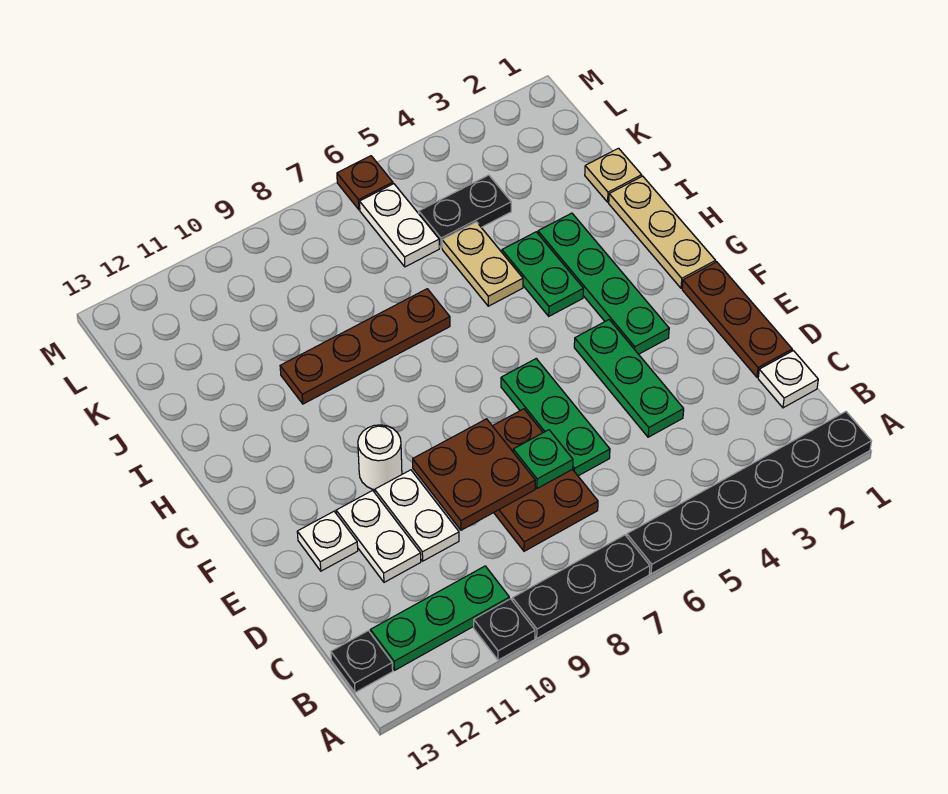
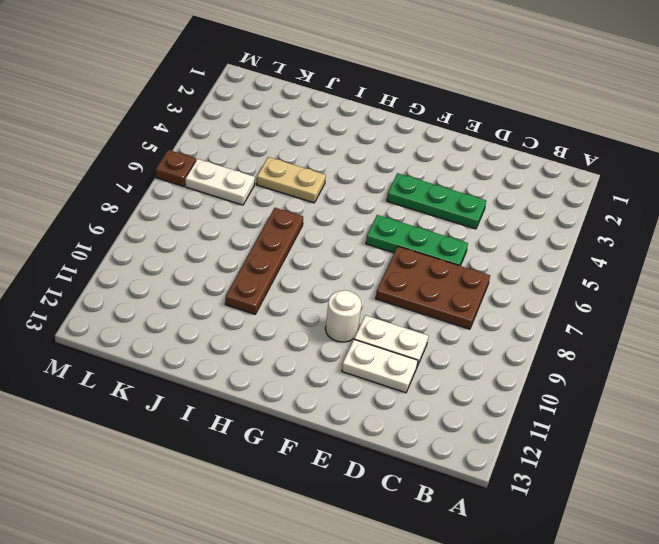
none -> black 1x6 plate [627,412,871,574]
none -> black 1x3 plate [512,535,650,638]
none -> black 1x1 plate [474,599,535,660]

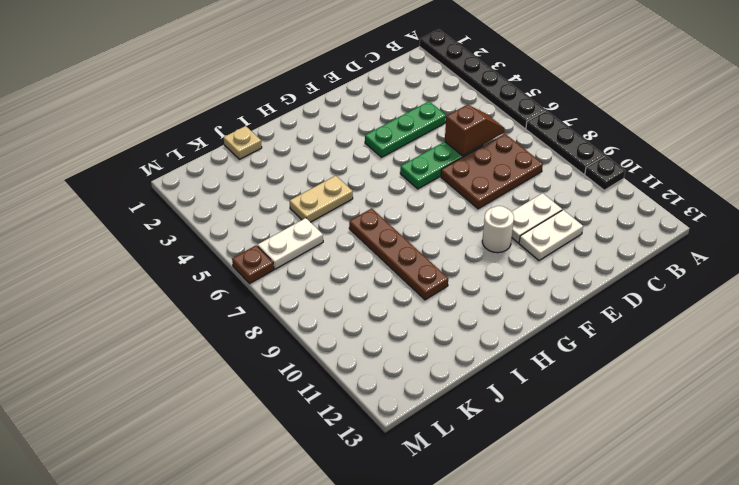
brown 1x2 slope [445,104,505,156] -> none
none -> green 1x3 plate [370,566,509,670]
none -> black 1x1 plate [331,631,393,692]
none -> white 1x1 plate [758,351,818,408]

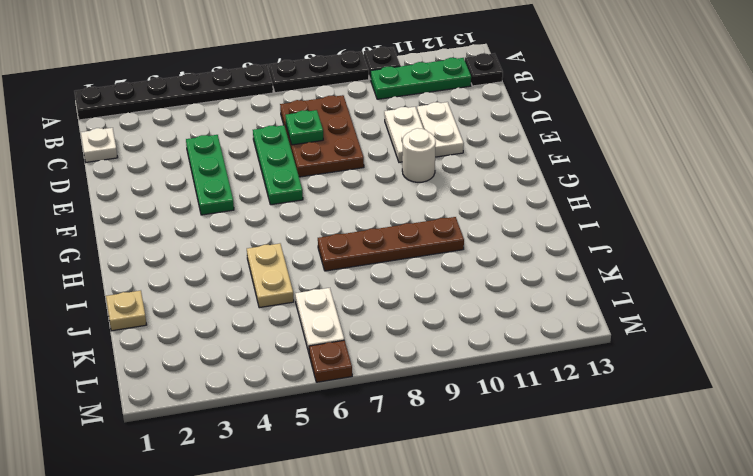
none -> brown 1x3 plate [682,262,792,377]
none -> white 1x1 plate [297,511,358,571]
none -> green 1x4 plate [538,213,669,354]

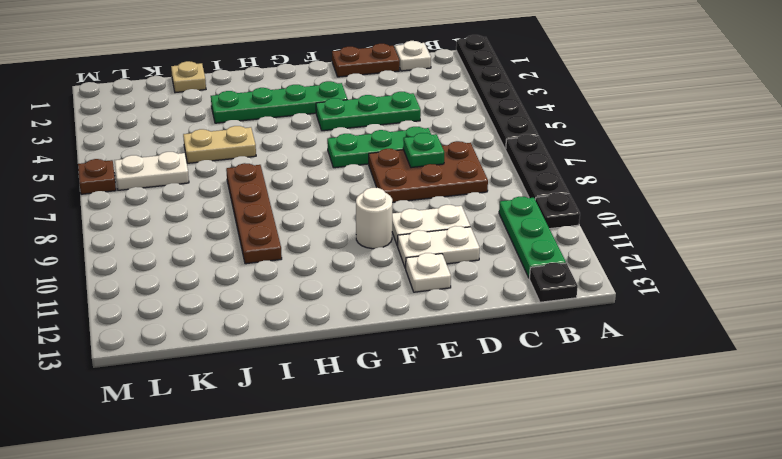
brown 1x2 plate [332,44,400,77] -> brown 1x3 plate [682,262,792,377]
none -> tan 1x3 plate [609,176,716,288]
none -> green 1x2 plate [502,232,583,316]
none -> black 1x2 plate [419,175,511,248]

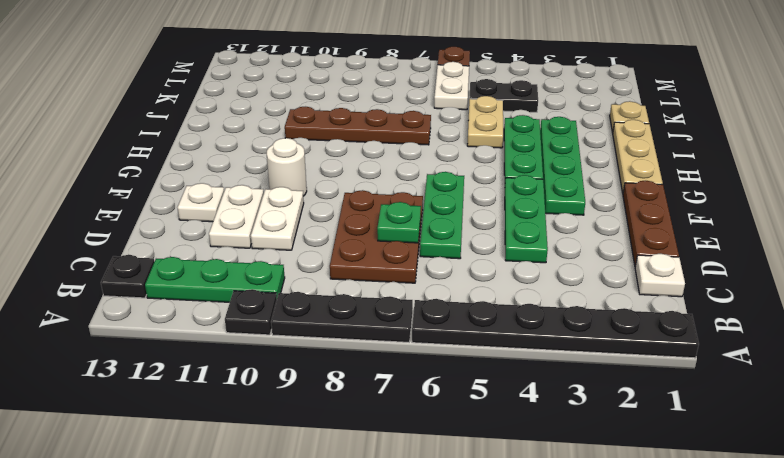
green 1x3 plate [504,115,543,179] -> green 1x2 plate [502,232,583,316]
none -> brown 2x2 plate [413,419,535,530]

